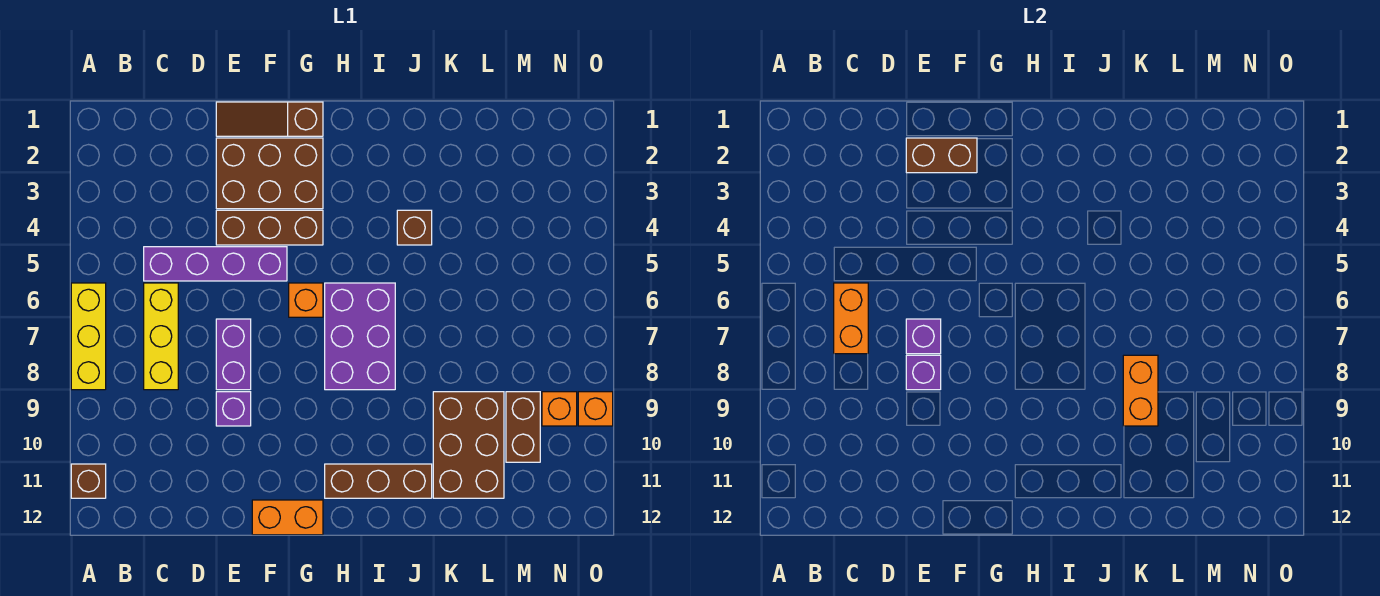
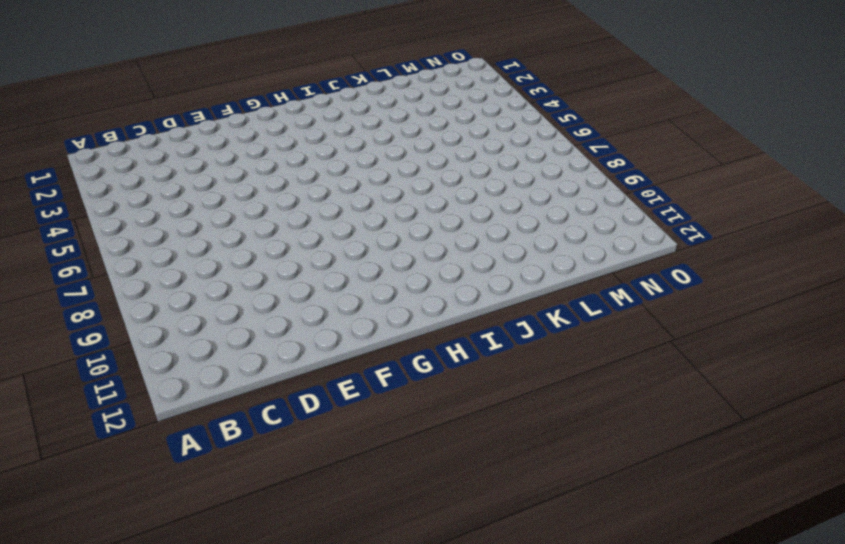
none -> yellow 1x3 brick [71,283,106,390]
none -> brown 1x1 brick [71,464,106,498]
none -> purple 1x4 brick [144,247,287,281]

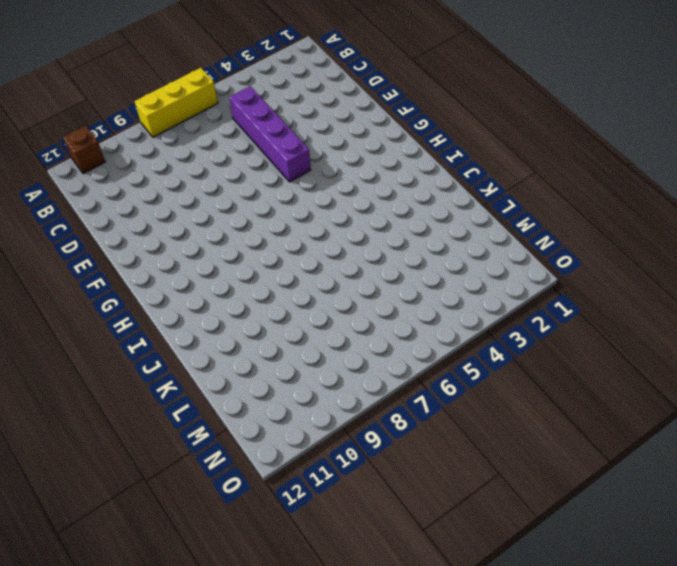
none -> yellow 1x3 brick [144,283,178,390]
none -> brown 1x3 slope [216,102,323,136]
none -> brown 2x3 brick [216,138,323,209]

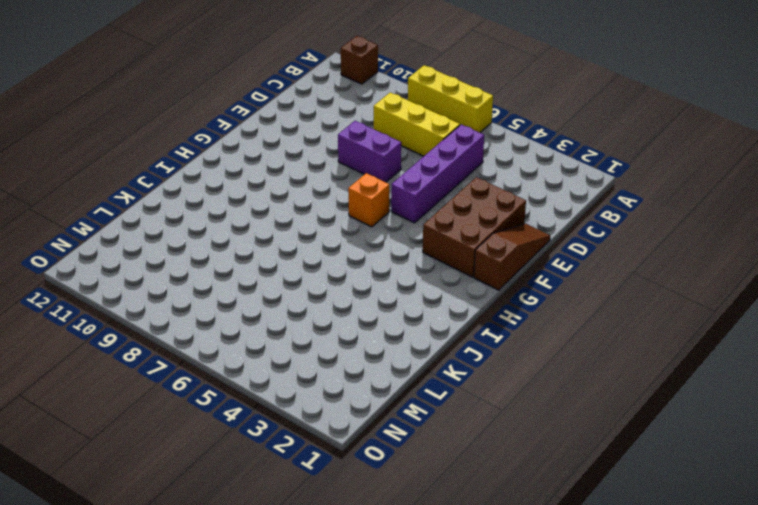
none -> brown 1x3 brick [216,210,323,245]
none -> purple 1x1 brick [216,392,251,426]
none -> orange 1x2 brick [252,500,323,535]

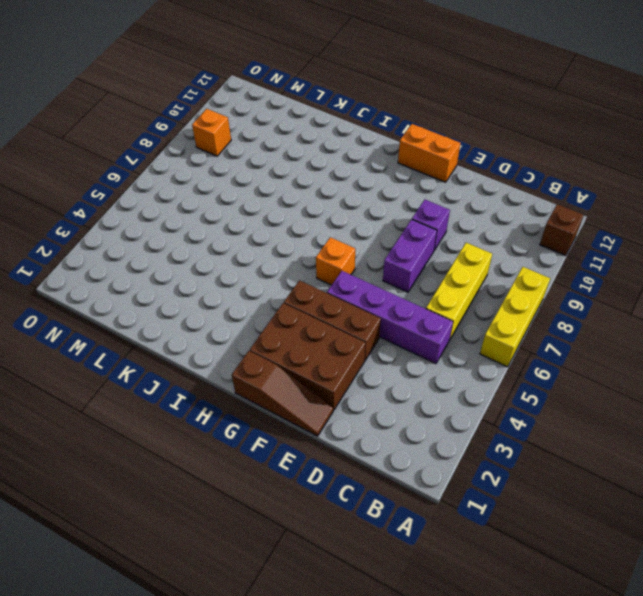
none -> purple 2x3 brick [325,283,395,390]
none -> brown 1x3 brick [325,464,432,498]
none -> brown 1x1 brick [397,210,432,245]

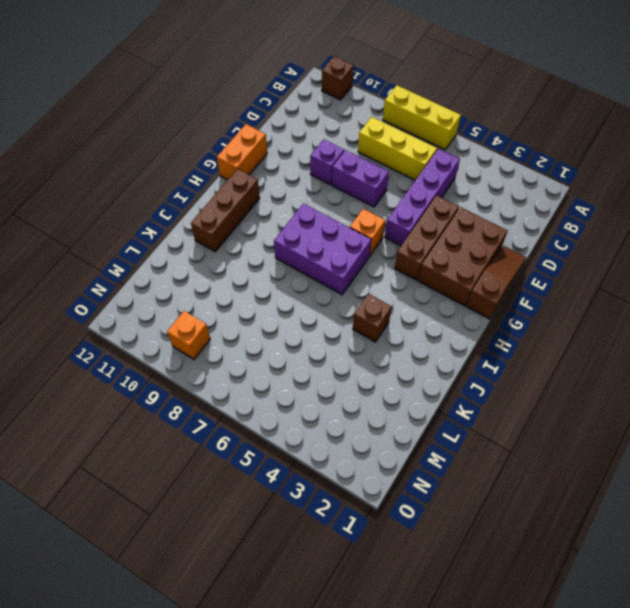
none -> brown 2x3 brick [433,392,504,498]
none -> brown 1x2 brick [506,392,540,462]
none -> orange 1x1 brick [578,392,613,426]

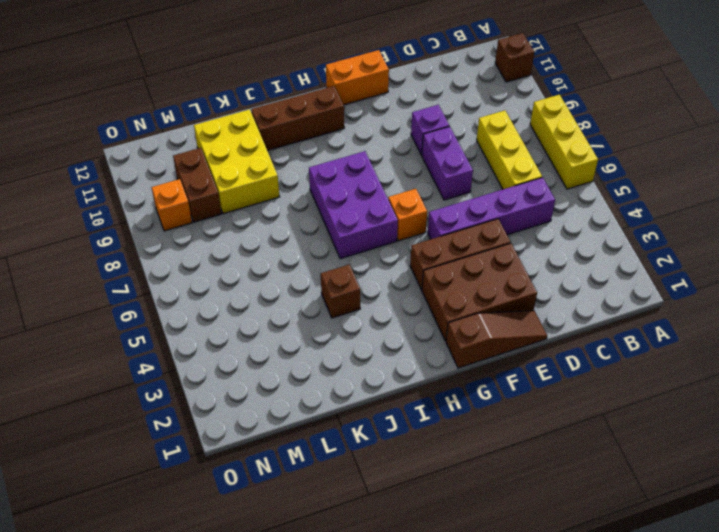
yellow 2x3 brick [194,109,279,214] -> brown 2x3 brick [433,392,504,498]
none -> orange 1x1 brick [578,392,613,426]
none -> orange 1x2 brick [834,283,868,354]
none -> brown 1x2 brick [906,138,977,173]

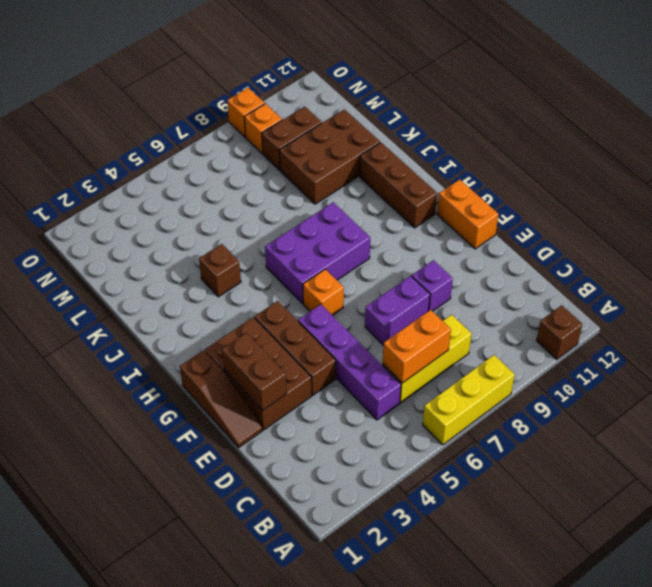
none -> purple 1x1 brick [906,319,941,354]
none -> purple 1x1 brick [906,355,941,390]
none -> orange 1x2 brick [1123,355,1158,426]

